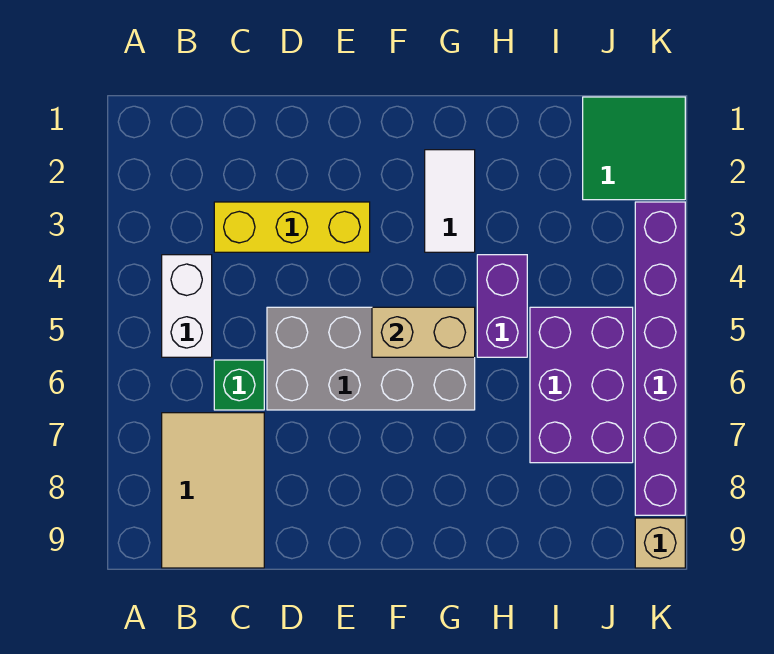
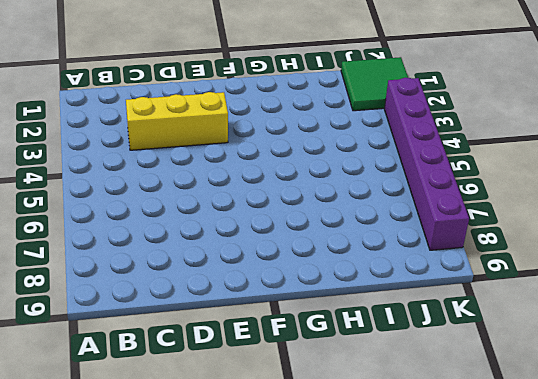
none -> white 1x2 brick [162,255,212,357]
none -> tan 2x3 tile [162,413,264,568]
none -> green 1x1 brick [214,360,264,410]

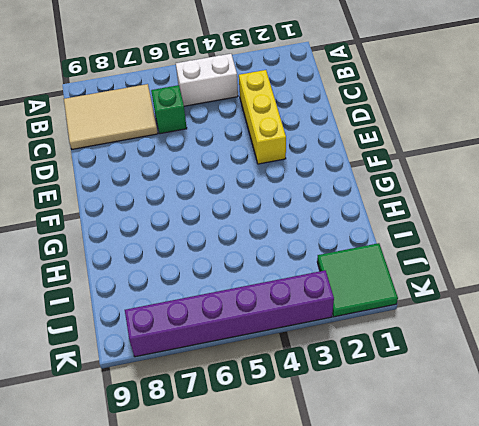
none -> grey 2x4 brick [267,307,475,410]
none -> white 1x2 tile [425,150,475,252]
none -> purple 1x2 brick [477,255,527,357]

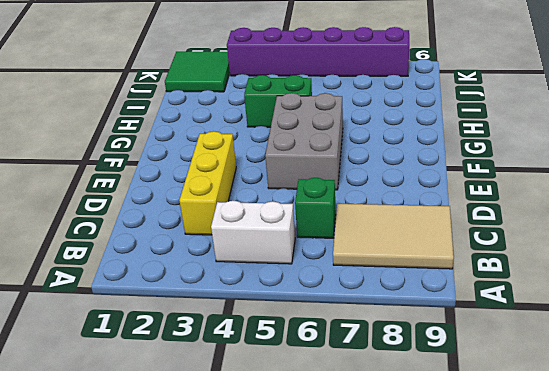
grey 2x3 brick [265,93,343,190] -> grey 2x4 brick [267,307,475,410]
green 1x2 brick [244,75,312,127] -> purple 1x2 brick [477,255,527,357]
none -> white 1x2 tile [425,150,475,252]
none -> purple 2x3 brick [530,307,633,463]
none -> tan 1x1 brick [635,518,685,568]

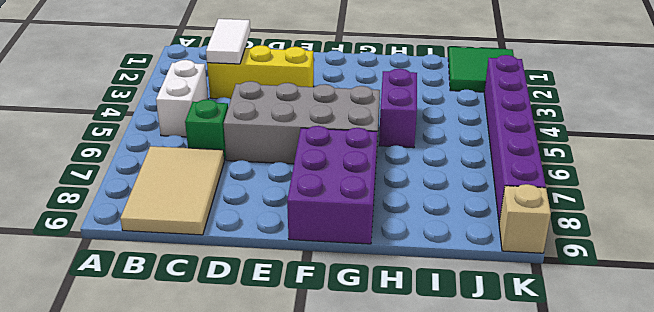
white 1x2 tile [206,19,250,64] -> white 1x2 tile moved to [425,150,475,252]
purple 2x3 brick [287,126,377,244] -> purple 2x3 brick moved to [530,307,633,463]
none -> tan 1x2 brick [372,307,475,357]

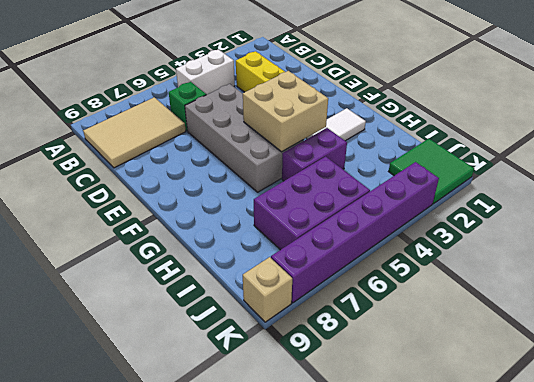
tan 2x2 brick [243,71,328,152] -> tan 1x2 brick [372,307,475,357]

